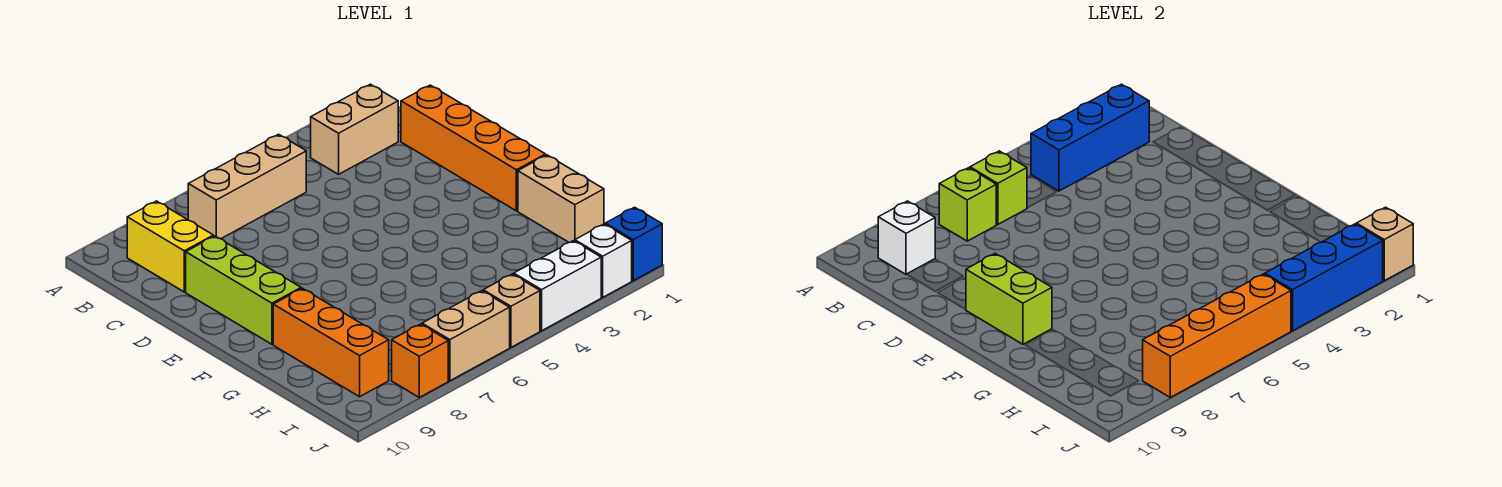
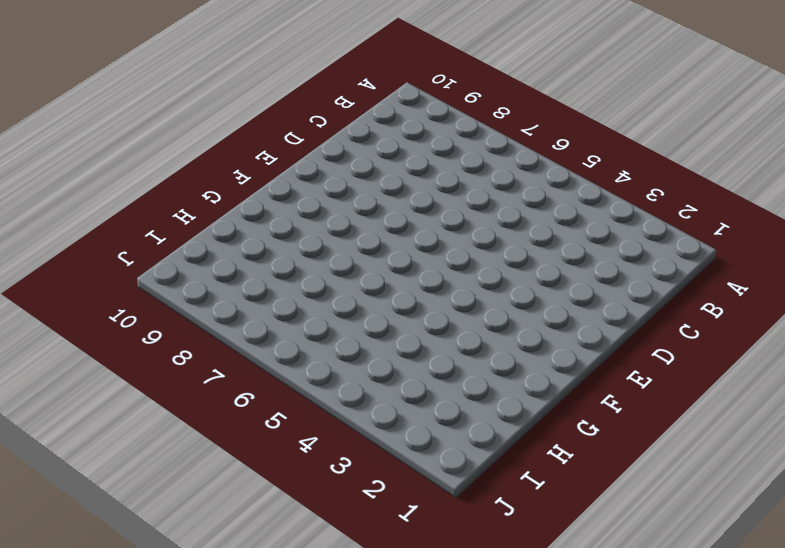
none -> tan 1x2 brick [311,84,398,174]
none -> tan 1x3 brick [188,134,306,239]
none -> yellow 1x2 brick [127,201,213,292]

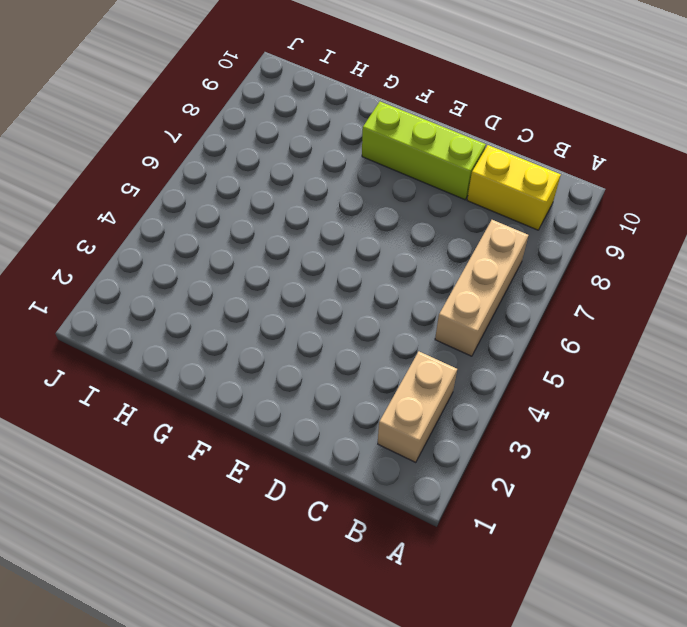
none -> orange 1x4 brick [401,85,546,211]
none -> tan 1x2 brick [518,155,604,243]
none -> orange 1x3 brick [273,288,389,397]

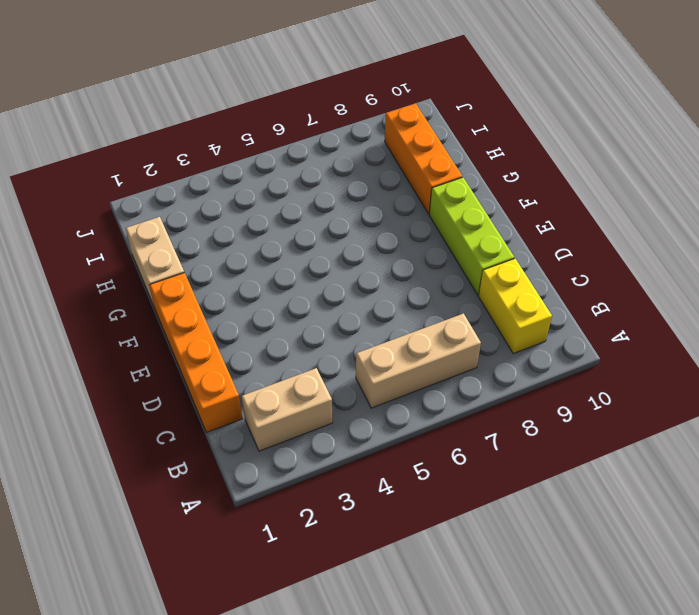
none -> blue 1x1 brick [605,207,662,281]
none -> white 1x1 brick [575,224,632,297]
none -> white 1x2 brick [514,241,601,331]

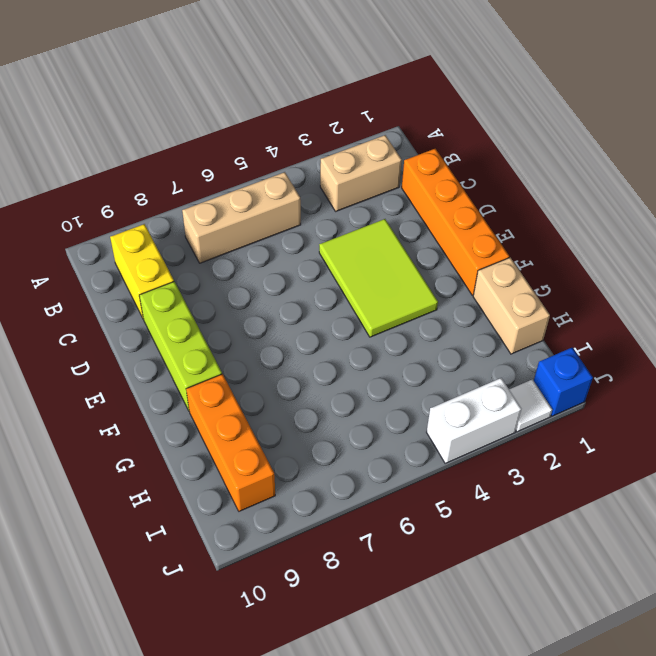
lime 2x3 tile [319,219,438,337] -> none
white 1x1 tile [509,379,552,432] -> white 1x1 brick [575,224,632,297]
none -> tan 1x1 brick [483,274,540,347]
none -> tan 1x2 brick [422,291,510,381]
none -> orange 1x1 brick [392,324,448,397]

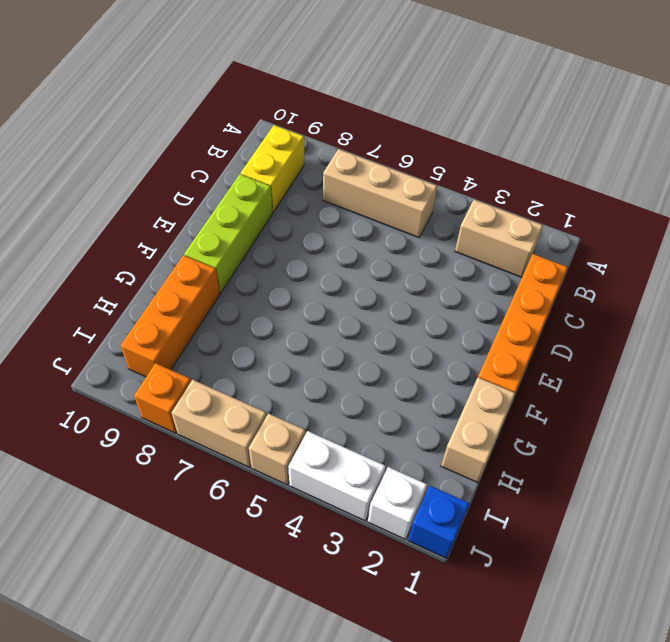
none -> blue 1x3 brick [1031,84,1149,191]
none -> lime 1x1 brick [970,151,1027,224]
none -> lime 1x1 brick [939,168,996,241]

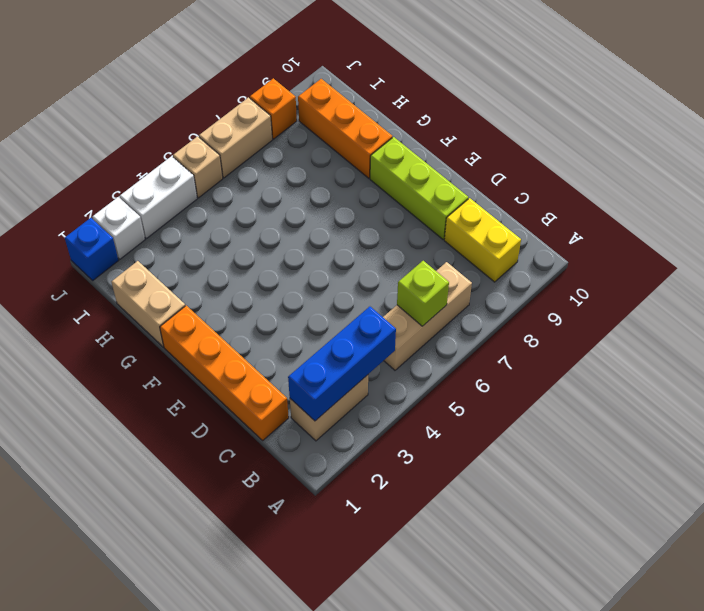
none -> lime 1x1 brick [939,168,996,241]
none -> white 1x1 brick [878,201,935,275]
none -> lime 1x2 brick [966,254,1052,344]

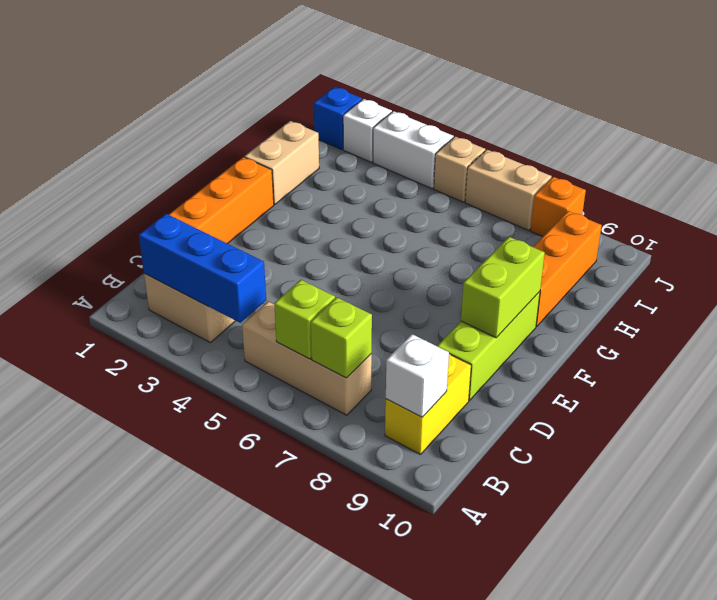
none -> tan 1x1 brick [1356,207,1413,281]
none -> blue 1x3 brick [1265,224,1383,331]
none -> orange 1x4 brick [1143,274,1291,397]

